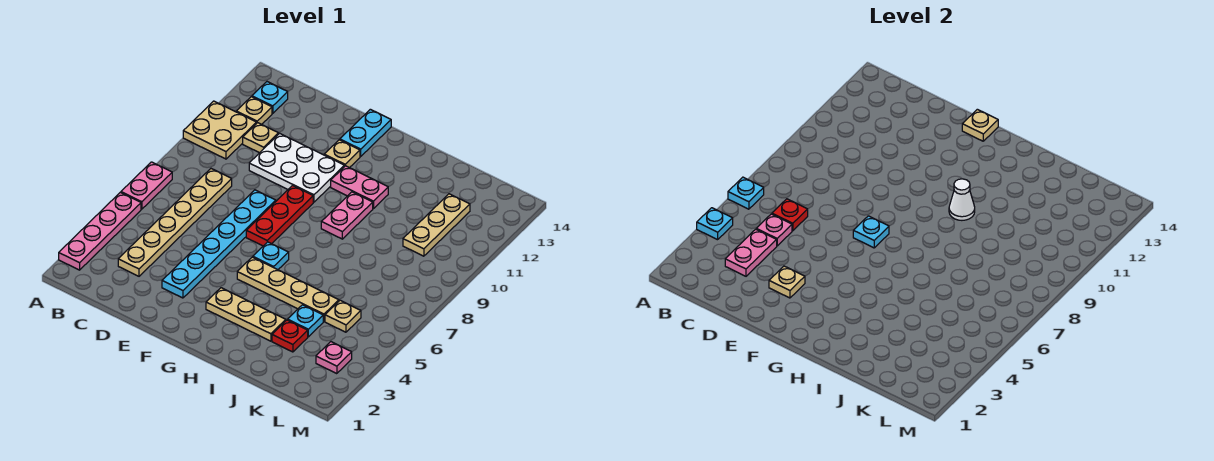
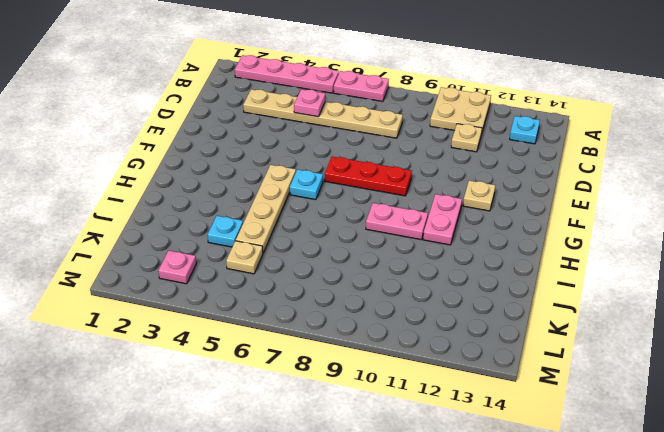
none -> tan 1x1 plate [236,97,272,124]
none -> white 2x3 plate [249,133,344,202]
none -> cyan 1x6 plate [162,190,276,298]
none -> cyan 1x2 plate [340,109,391,156]

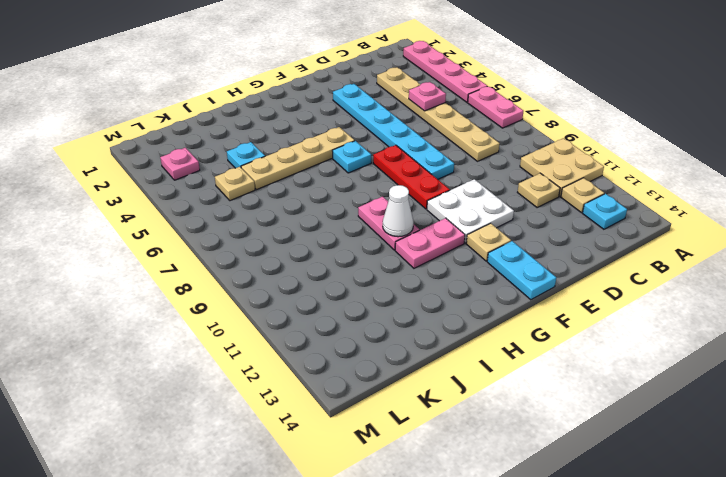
white 2x2 plate [427,179,514,243] -> white 2x3 plate [249,133,344,202]
none -> tan 1x3 plate [206,288,286,341]
none -> red 1x1 plate [272,320,308,352]
none -> tan 1x3 plate [403,194,470,256]
none -> cyan 1x1 plate [697,208,733,240]

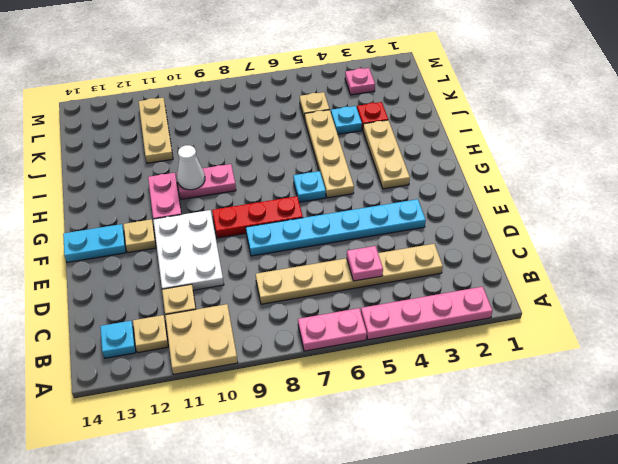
tan 1x3 plate [139,98,173,163] -> tan 1x3 plate turned to [403,194,470,256]
none -> cyan 1x1 plate [697,208,733,240]
none -> cyan 1x1 plate [728,177,764,209]
none -> pink 1x2 plate [725,229,777,276]
none -> red 1x1 plate [772,199,808,231]

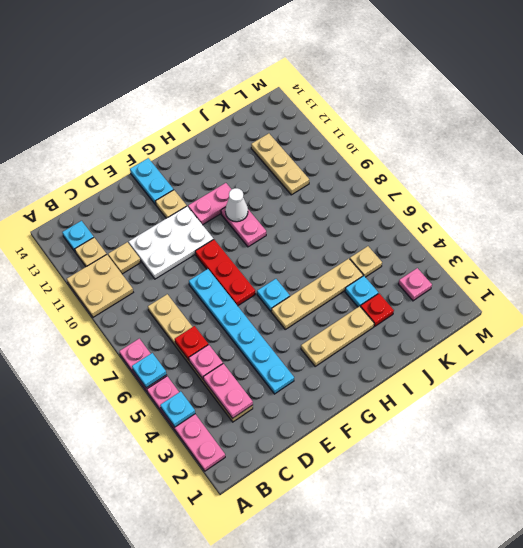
none -> tan 1x1 plate [769,266,805,298]
none -> cyan 1x1 plate [853,216,889,248]
none -> tan 1x1 plate [962,109,998,141]

